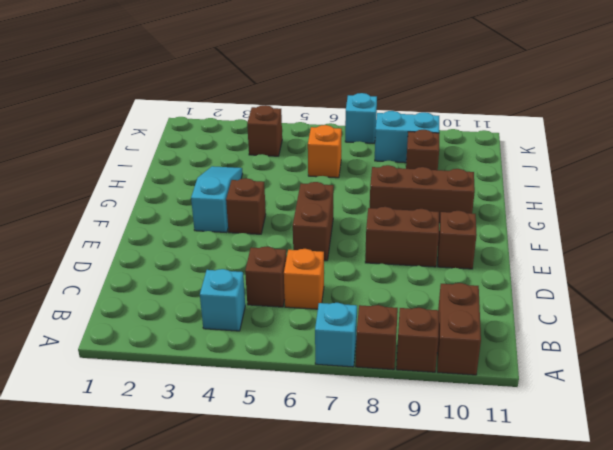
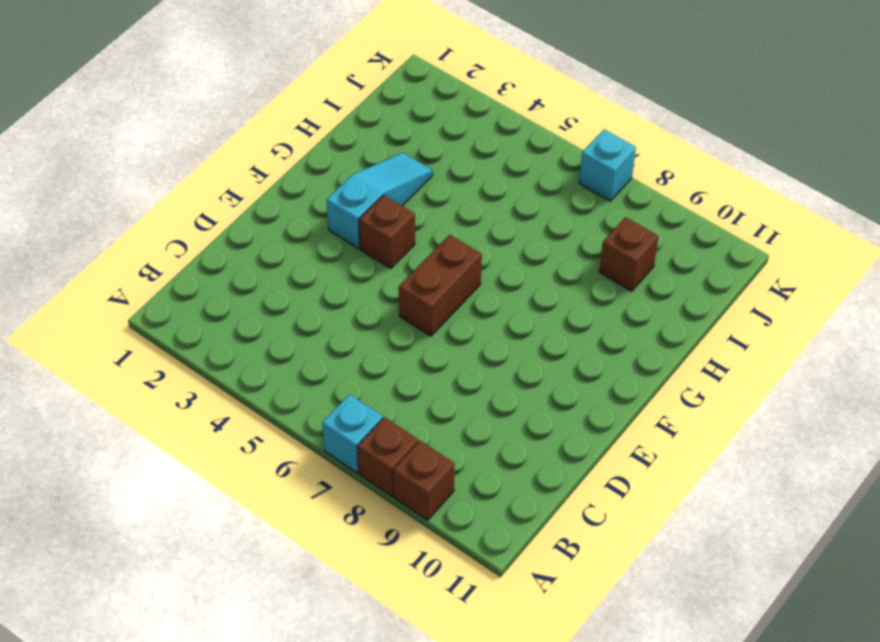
none -> brown 1x2 brick [437,283,481,375]
none -> cyan 1x1 brick [200,269,245,331]
none -> brown 1x1 brick [245,247,287,307]

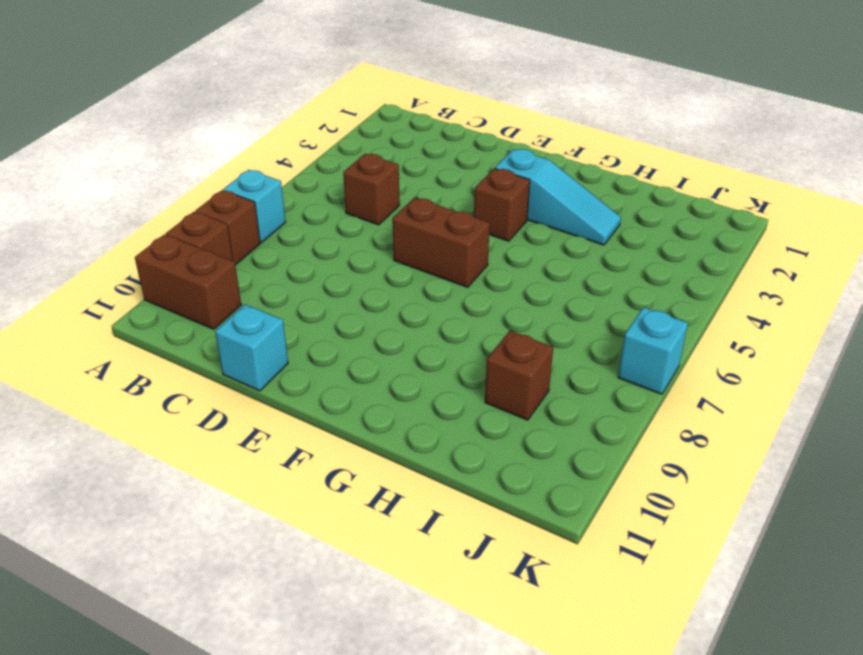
cyan 1x1 brick [215,304,288,391] -> cyan 1x1 brick moved to [200,269,245,331]
none -> orange 1x1 brick [284,249,324,309]
none -> brown 1x2 brick [365,207,439,267]
none -> brown 1x1 brick [438,211,477,269]

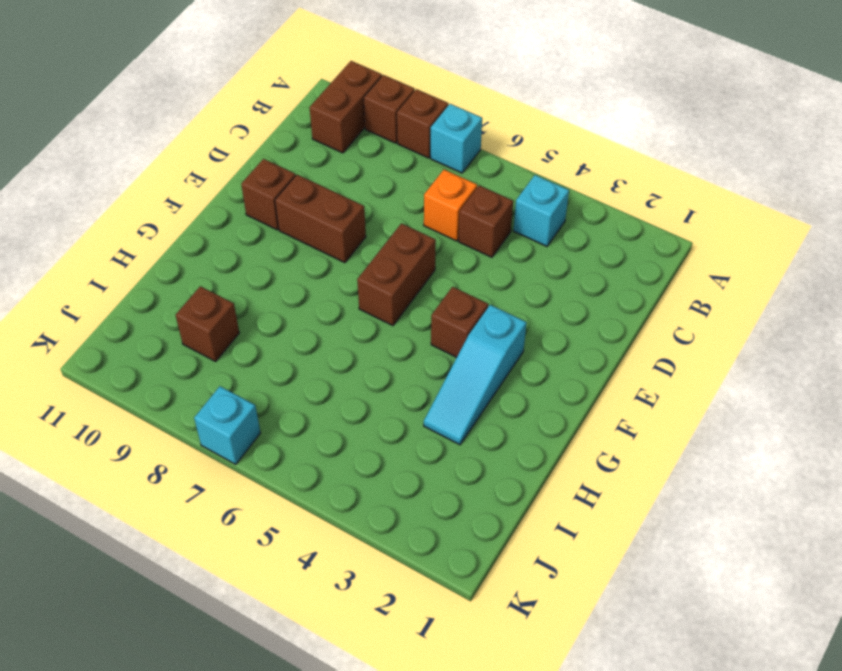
none -> brown 1x3 brick [370,165,475,223]
none -> orange 1x1 brick [308,125,342,178]
none -> brown 1x1 brick [247,105,282,156]

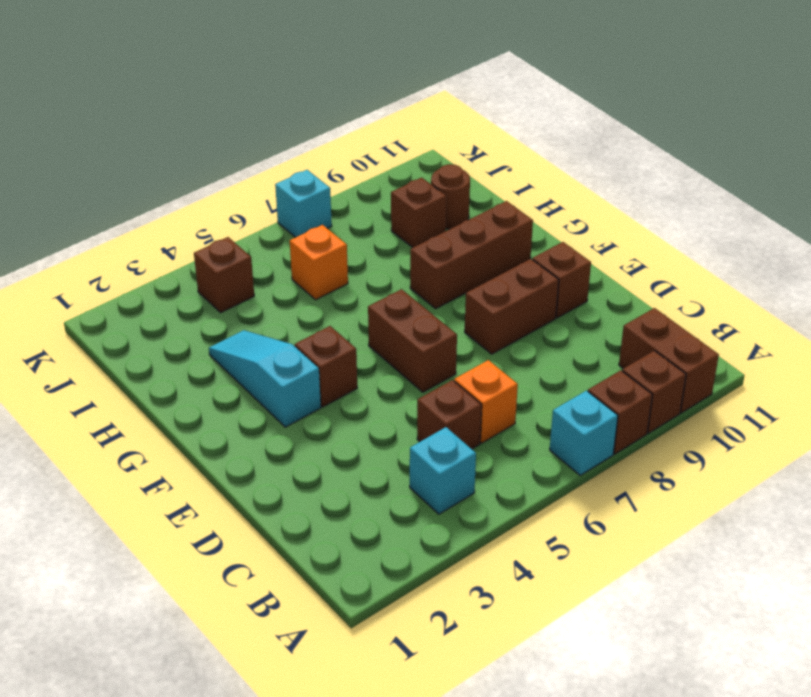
brown 1x1 round brick [431,164,470,229] -> none
none -> cyan 1x2 brick [375,111,439,163]

